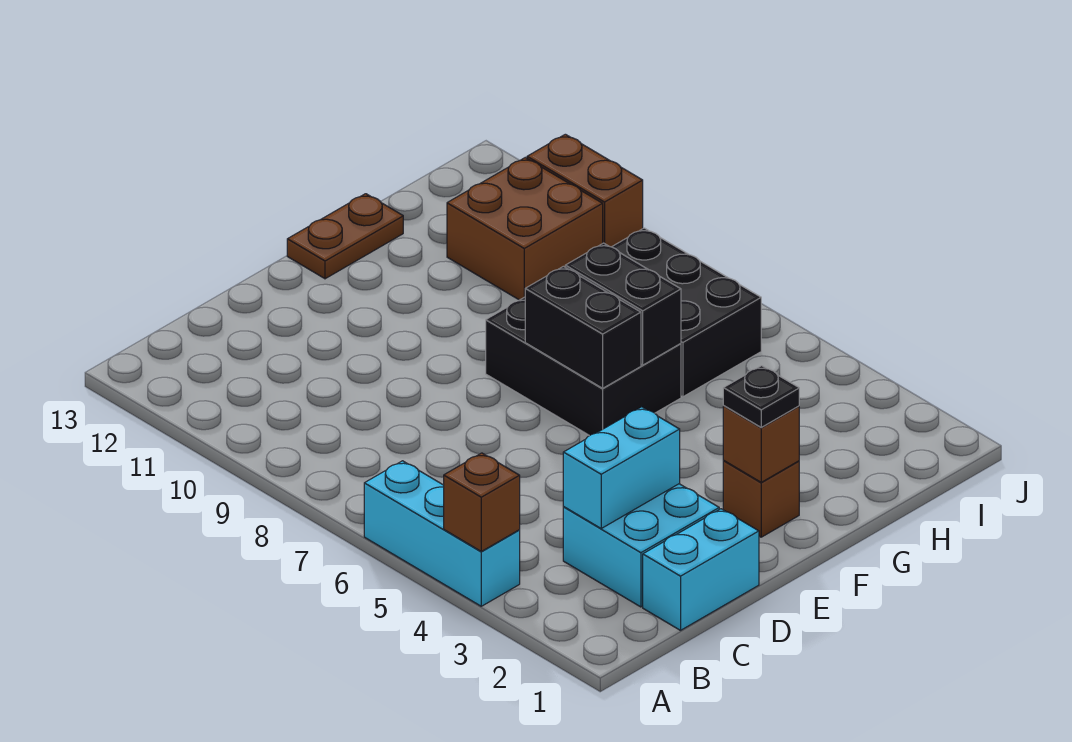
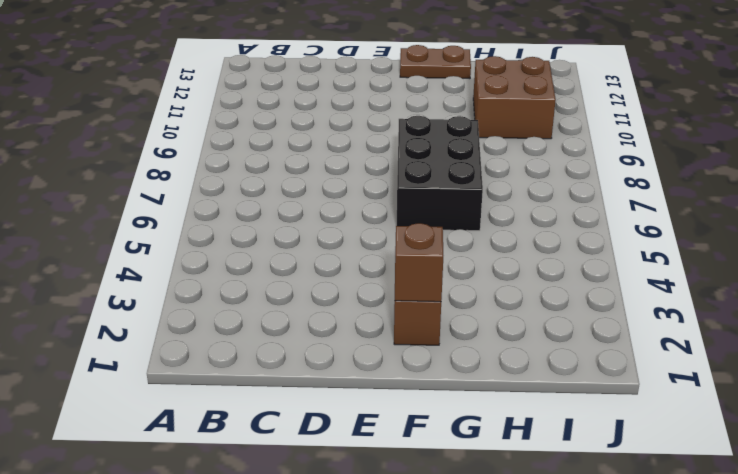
none -> cyan 1x3 brick [364,461,520,606]
none -> cyan 1x2 brick [643,509,759,630]
none -> cyan 2x2 brick [563,484,719,607]

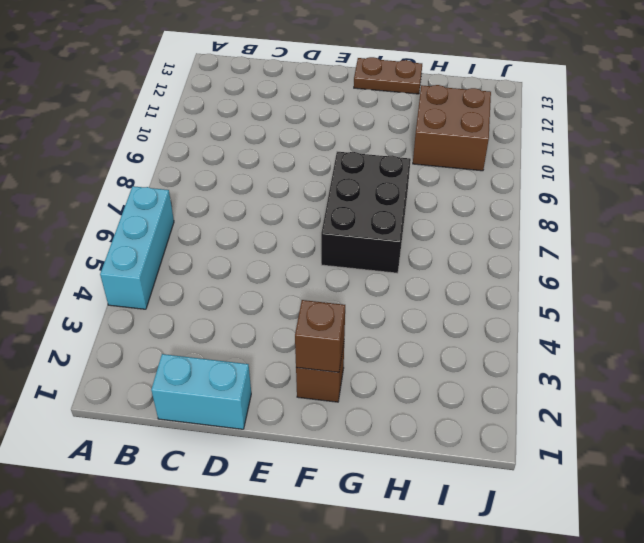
none -> cyan 2x2 brick [563,484,719,607]
none -> black 2x3 brick [612,228,761,397]
none -> brown 1x2 brick [527,134,643,247]

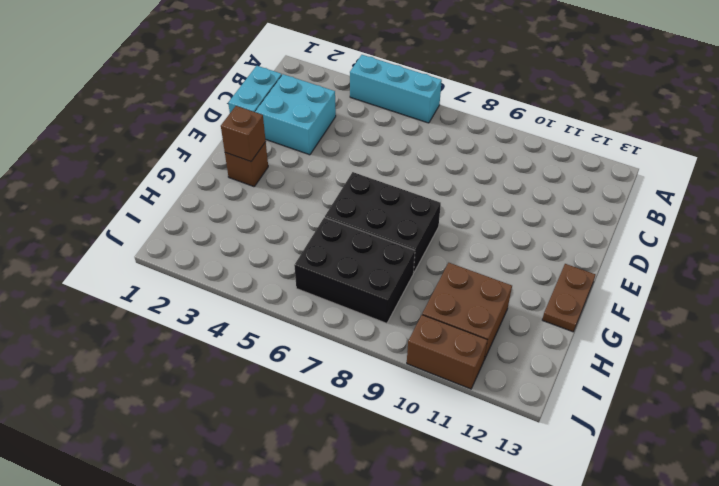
none -> brown 1x1 brick [444,453,520,551]
none -> cyan 1x2 brick [563,407,680,528]
none -> black 1x2 brick [525,266,641,388]

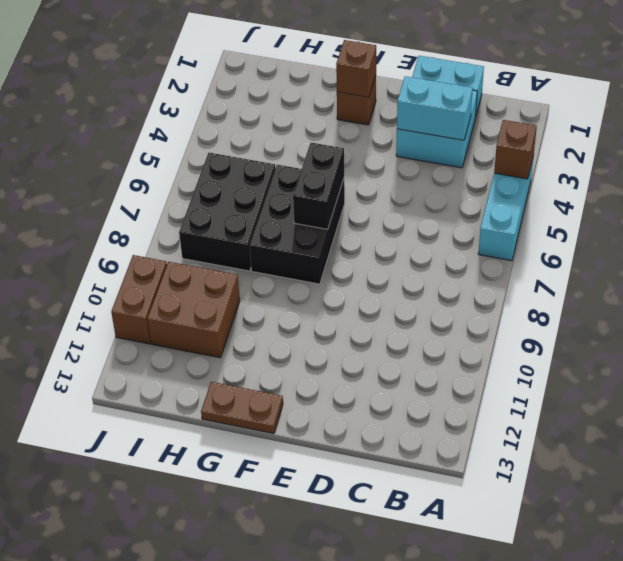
none -> black 1x2 brick [565,243,681,365]
none -> black 1x1 plate [723,366,799,427]

